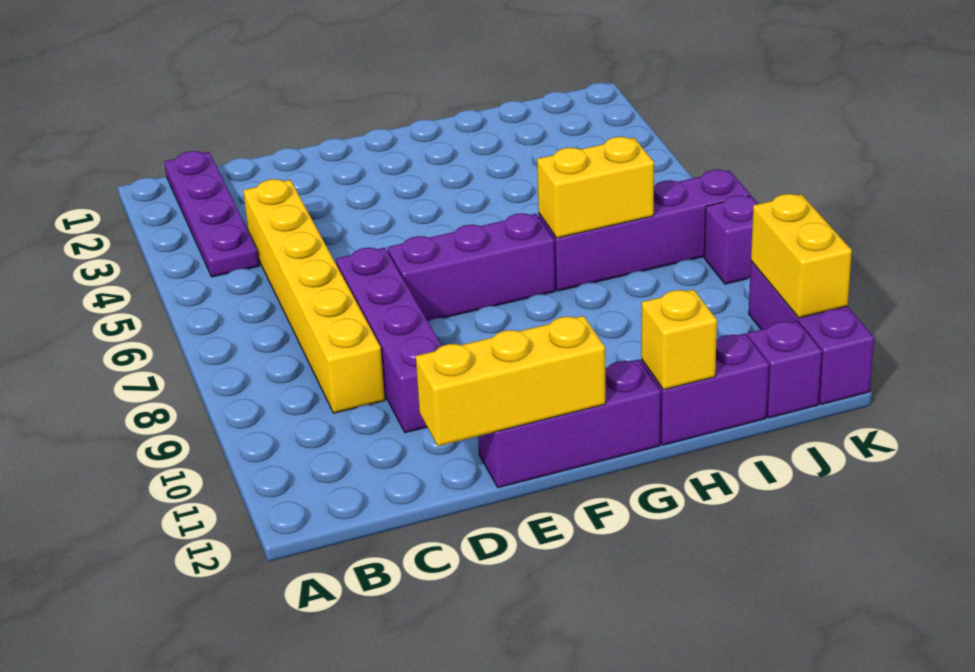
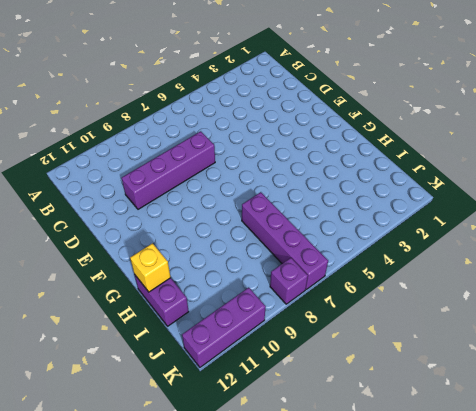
none -> purple 1x4 plate [164,151,259,277]
none -> yellow 1x6 brick [243,179,385,413]
none -> purple 1x3 brick [388,213,555,321]

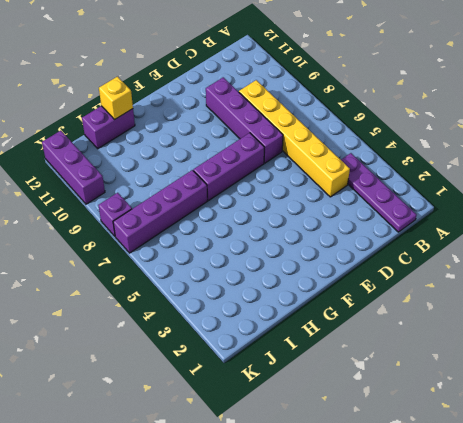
none -> purple 1x3 brick [478,360,661,488]
none -> purple 1x1 brick [748,321,822,418]
none -> yellow 1x3 brick [416,316,605,446]

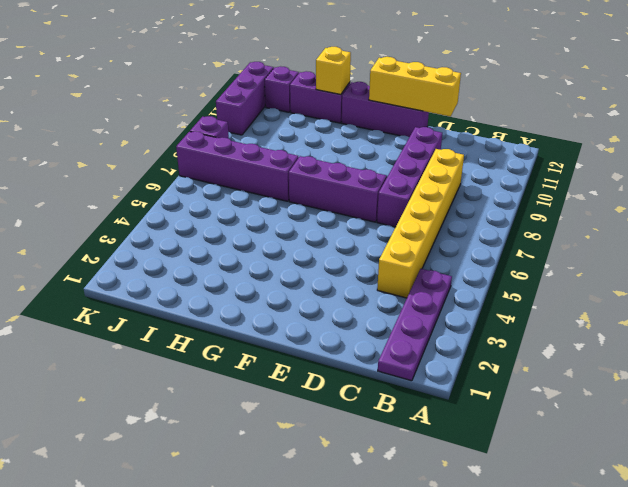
none -> yellow 1x2 brick [537,137,654,238]
none -> yellow 1x2 brick [751,194,852,318]

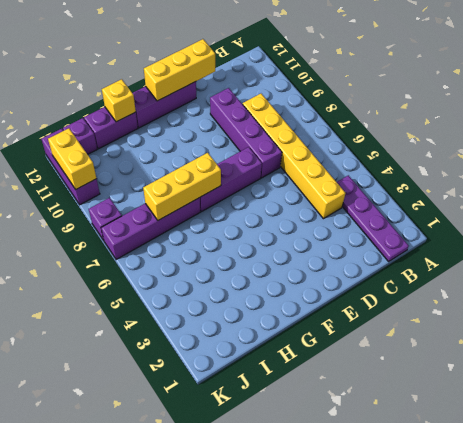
yellow 1x3 brick [143,153,221,220] -> yellow 1x2 brick [537,137,654,238]

